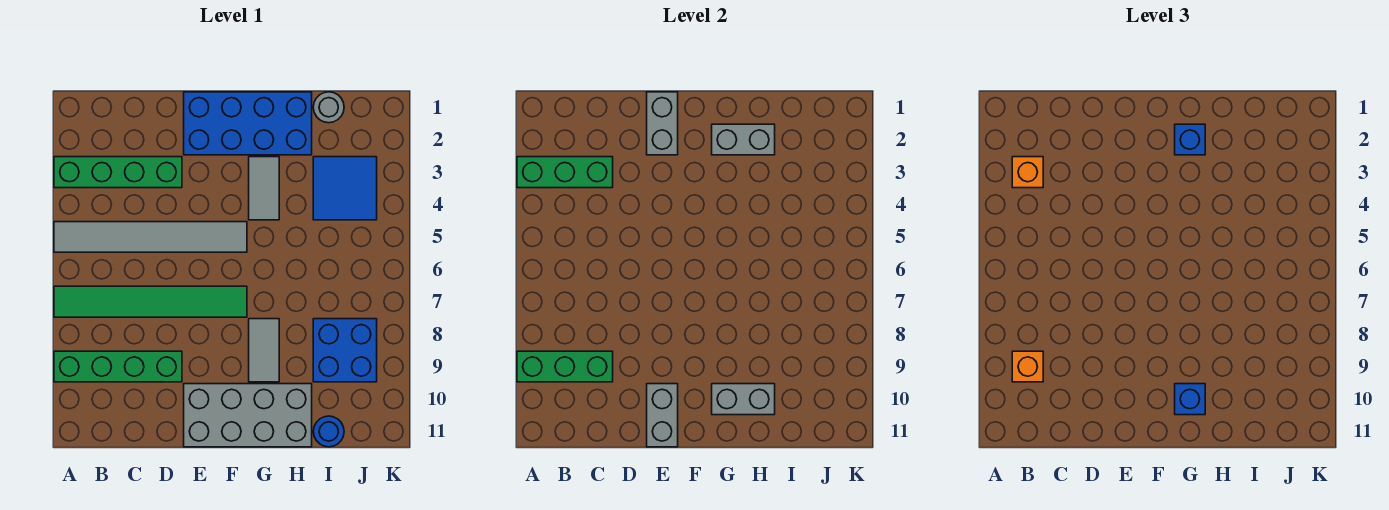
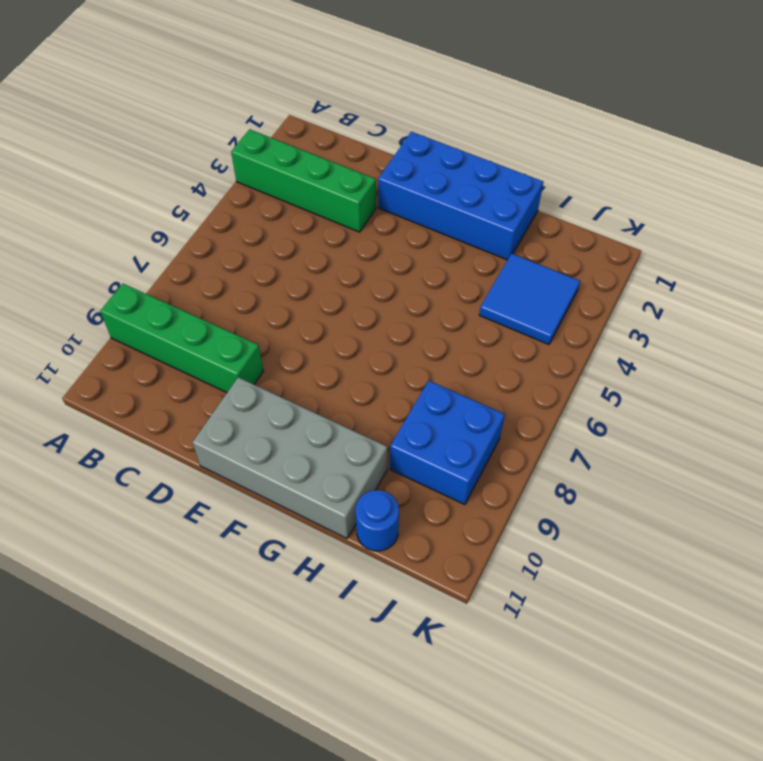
none -> grey 1x6 tile [54,222,247,252]
none -> green 1x6 tile [54,286,247,317]
none -> grey 1x2 tile [249,157,279,220]

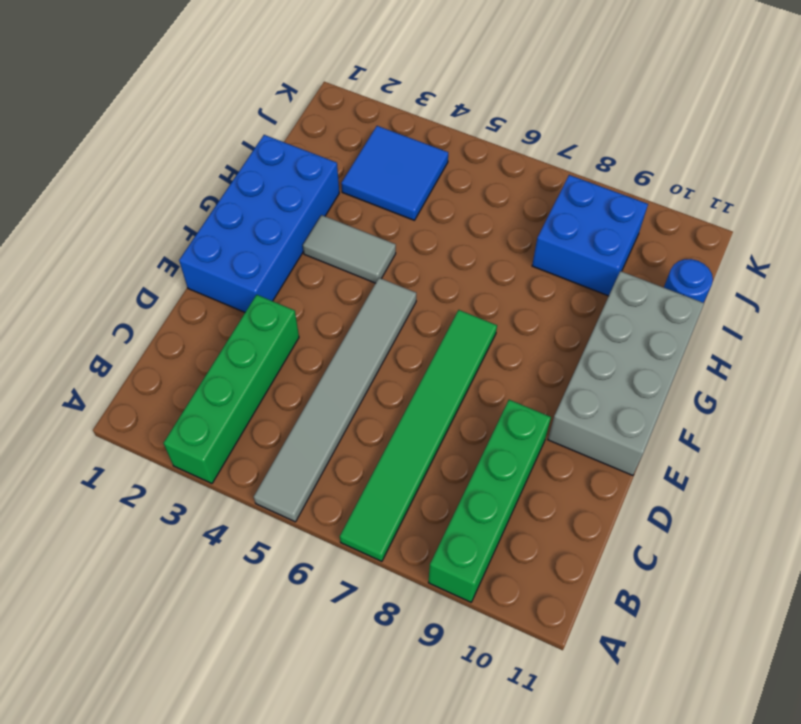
none -> grey 1x2 tile [249,319,279,382]
none -> grey 1x1 round brick [313,92,344,123]
none -> green 1x3 brick [517,157,613,188]

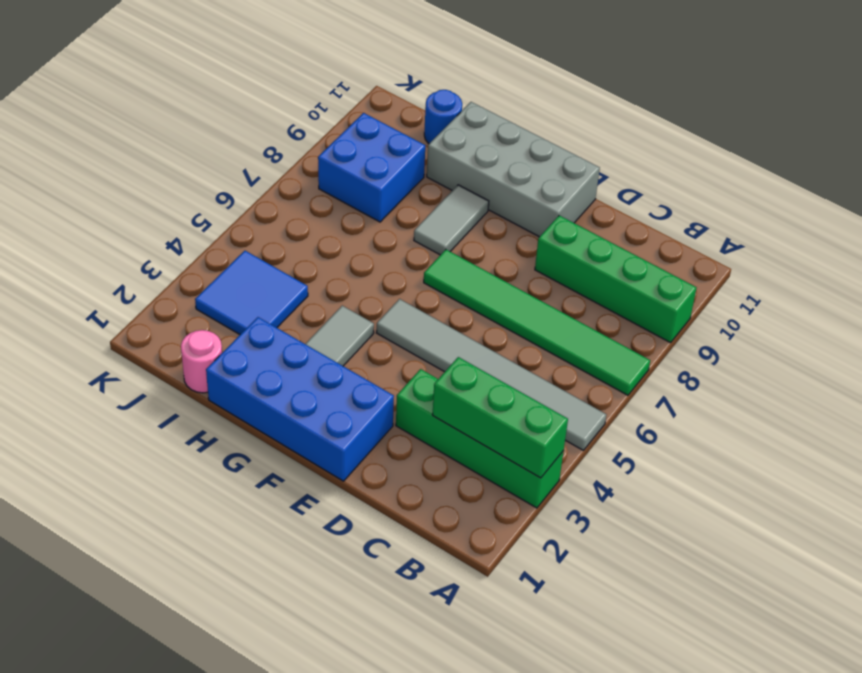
pink 1x1 round brick [181,330,222,393] -> grey 1x1 round brick [313,92,344,123]
none -> green 1x3 brick [517,351,613,382]
none -> grey 1x2 brick [647,92,678,155]
none -> grey 1x2 brick [647,384,678,447]

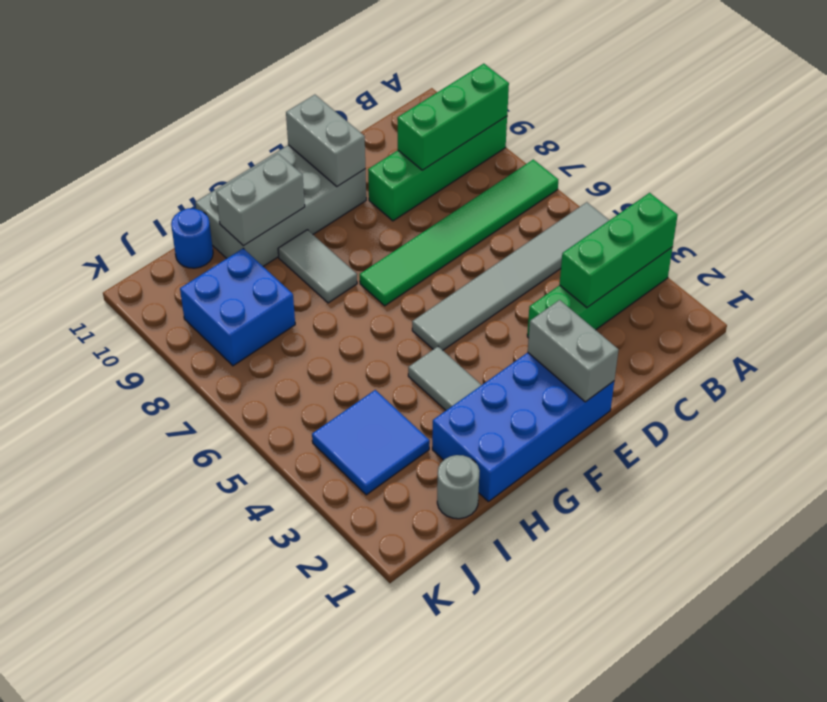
none -> grey 1x2 brick [712,124,775,155]
none -> orange 1x1 brick [1012,157,1043,188]
none -> orange 1x1 brick [1012,351,1043,382]

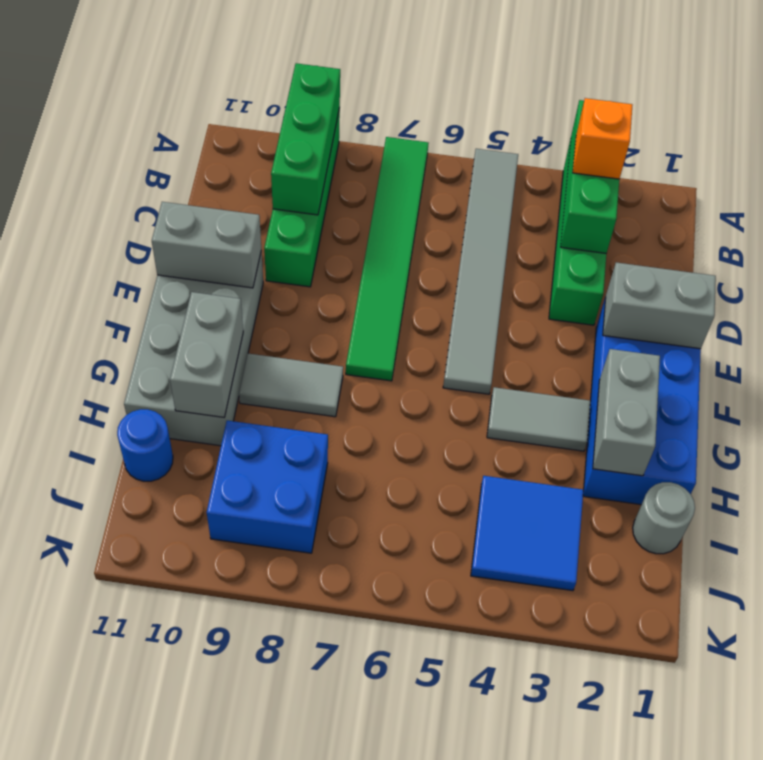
none -> orange 1x1 brick [1012,351,1043,382]
none -> blue 1x1 brick [1175,124,1205,155]
none -> blue 1x1 brick [1175,384,1205,415]

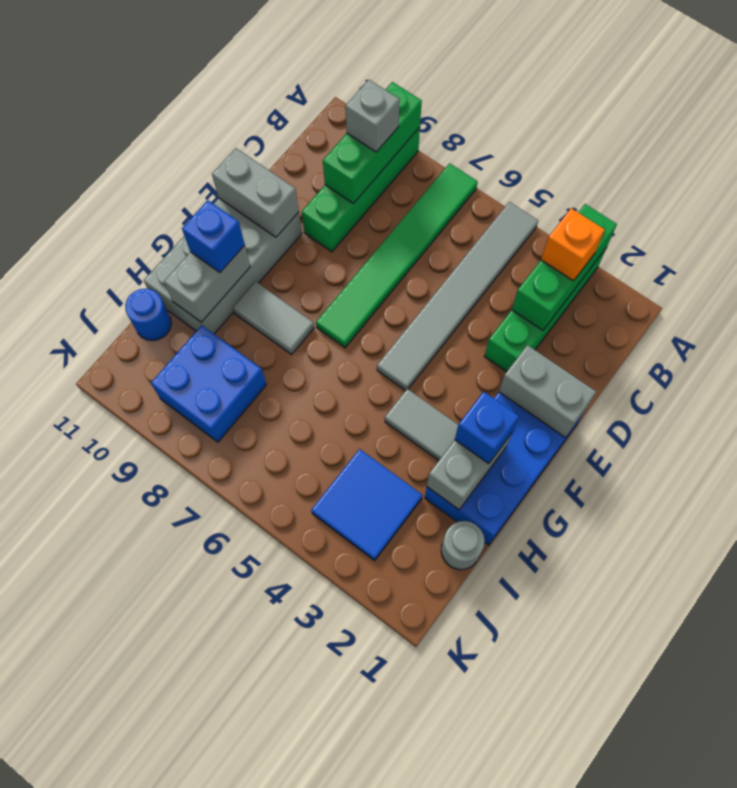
grey 1x1 brick [345,80,400,152] -> orange 1x1 brick [1012,351,1043,382]

